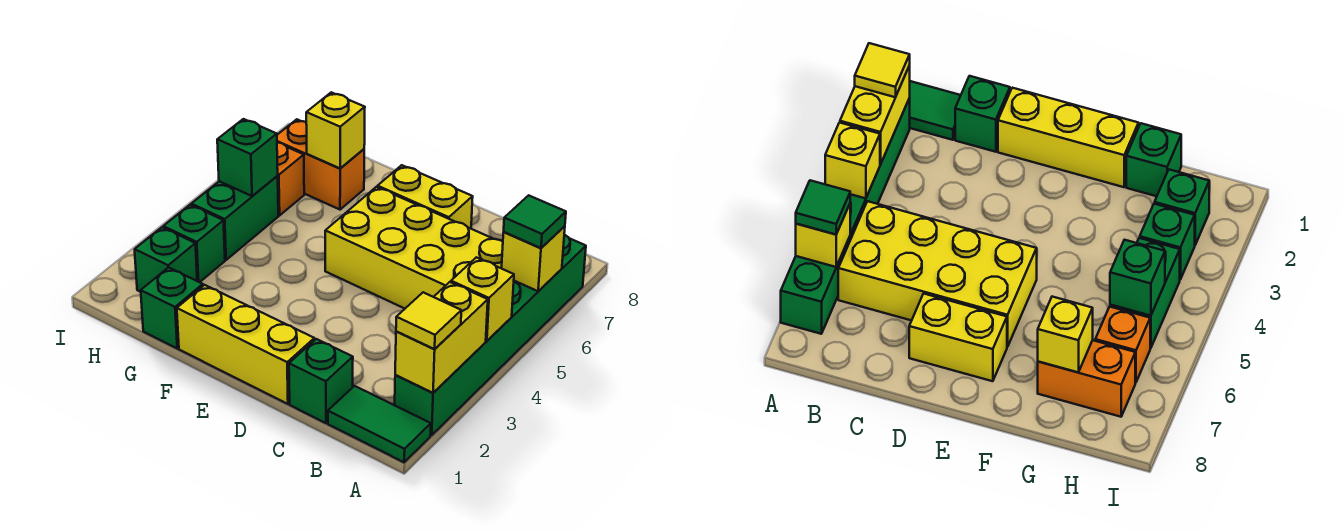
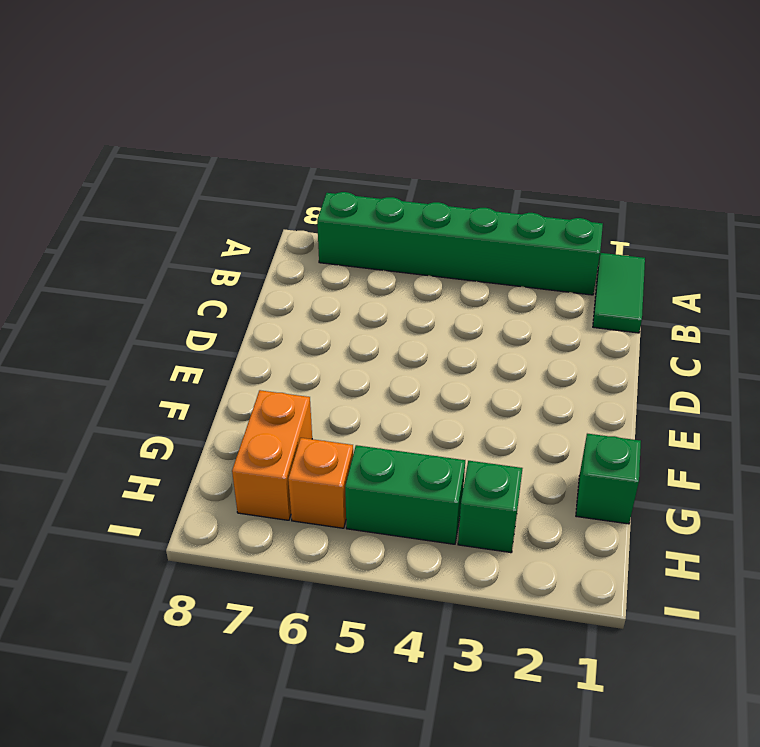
none -> yellow 2x4 brick [325,187,503,309]
none -> green 1x1 brick [289,339,353,423]
none -> yellow 1x3 brick [177,285,314,404]

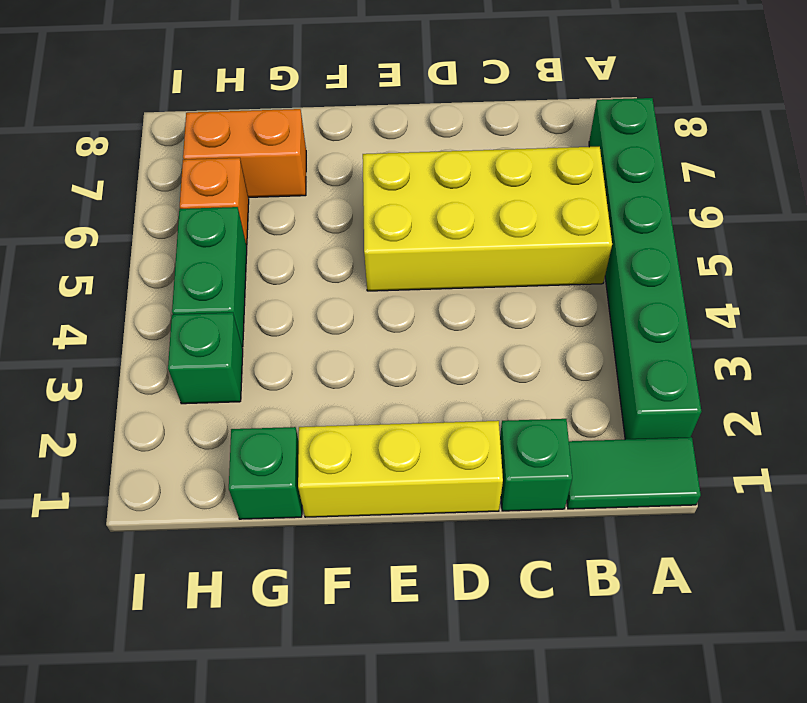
none -> yellow 1x2 brick [378,165,473,229]
none -> green 1x1 brick [135,227,197,292]
none -> yellow 1x2 brick [395,282,488,393]

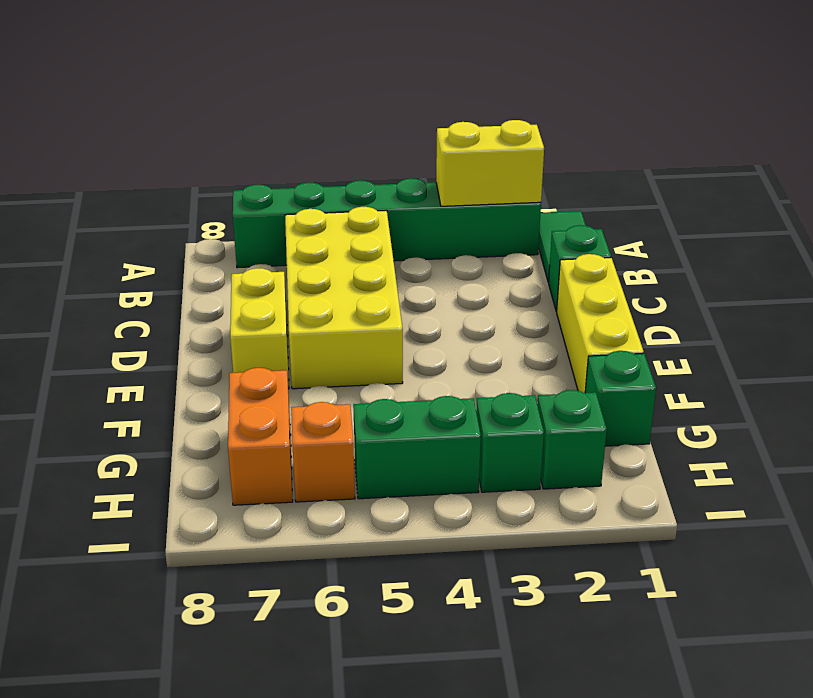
none -> yellow 1x1 brick [451,257,514,341]
none -> yellow 1x1 brick [502,226,565,291]
none -> yellow 1x1 brick [306,92,365,168]

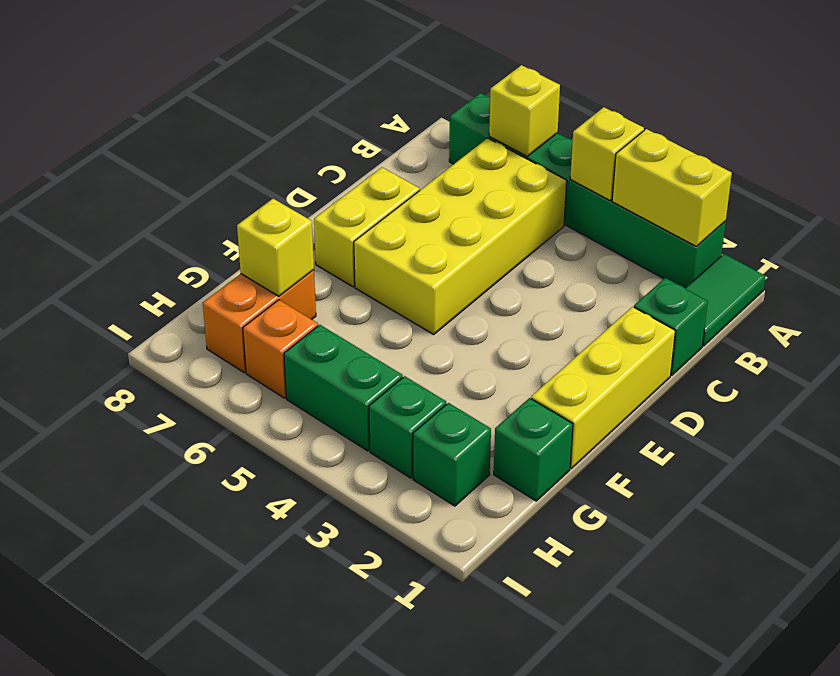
none -> green 1x1 brick [217,119,278,196]
none -> yellow 1x1 tile [396,292,461,349]
none -> green 1x1 tile [504,195,566,248]

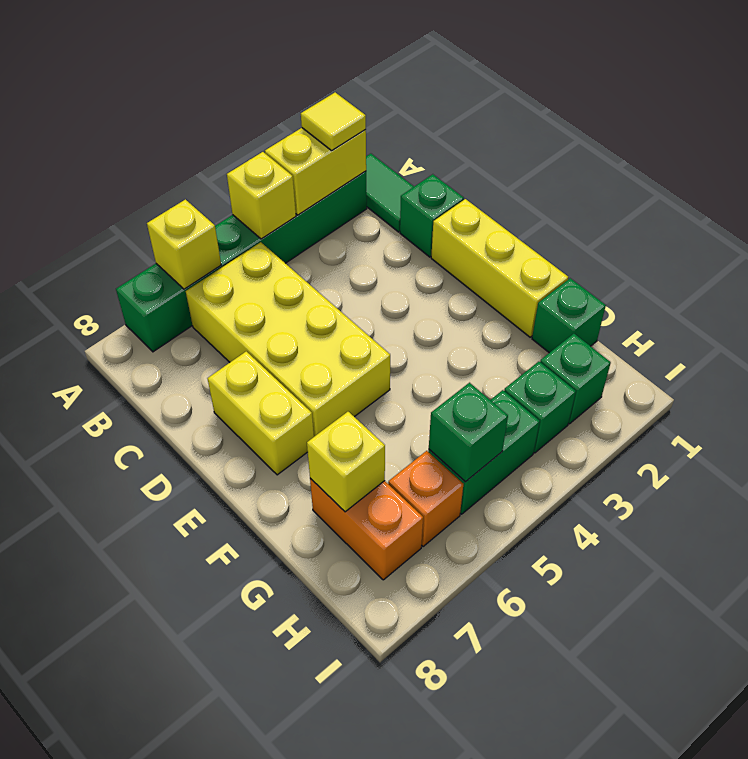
none -> green 1x1 tile [504,195,566,248]

